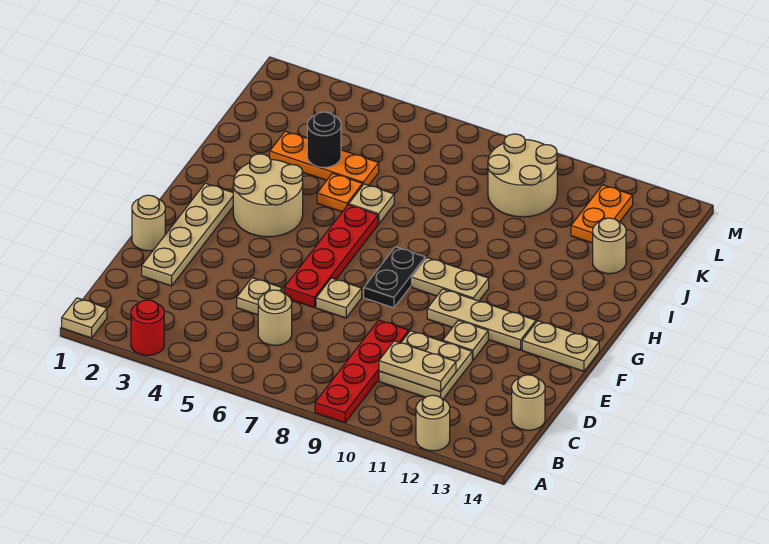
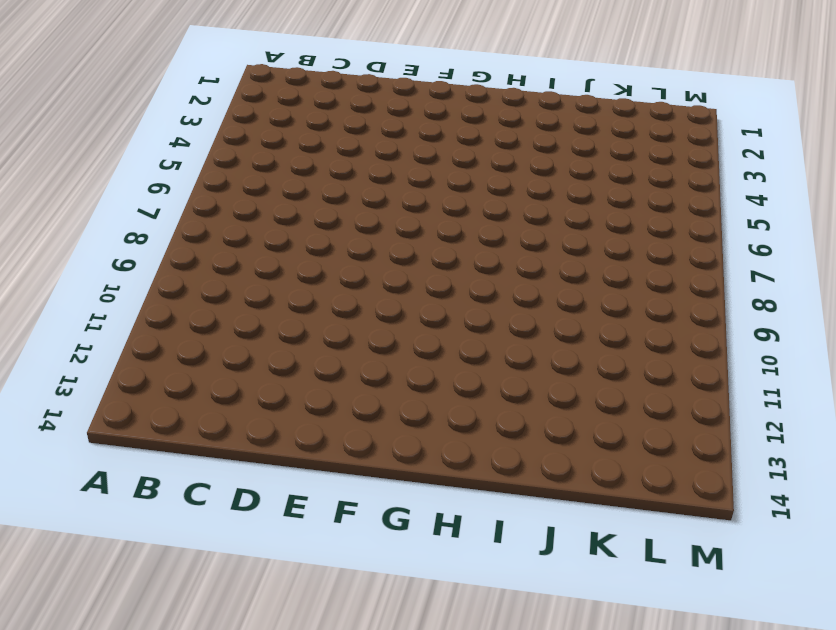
none -> tan 1x1 plate [62,298,107,338]
none -> red 1x1 round brick [131,300,164,355]
none -> red 1x4 plate [315,320,409,423]

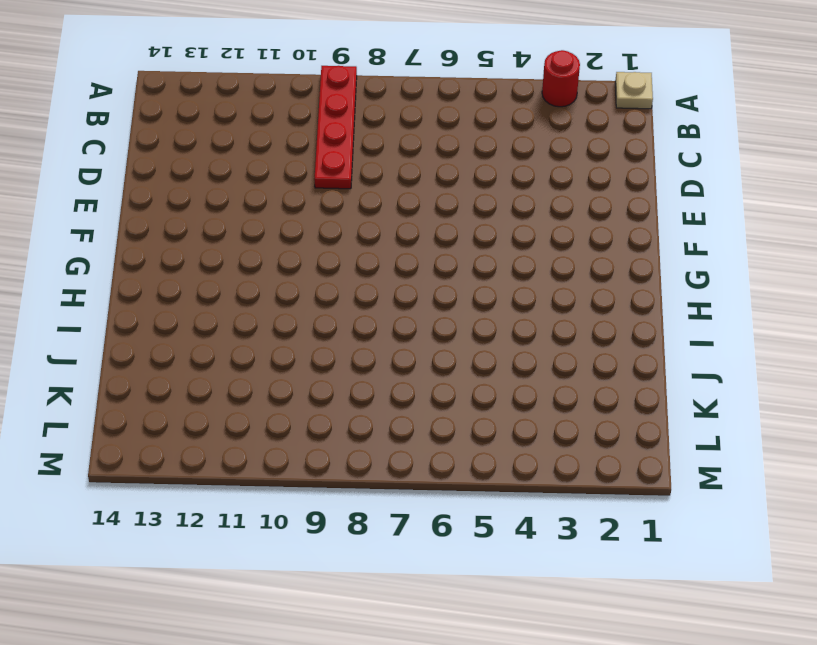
none -> tan 1x1 round brick [416,395,450,451]
none -> tan 1x1 round brick [258,290,292,345]
none -> tan 2x2 plate [379,331,472,399]

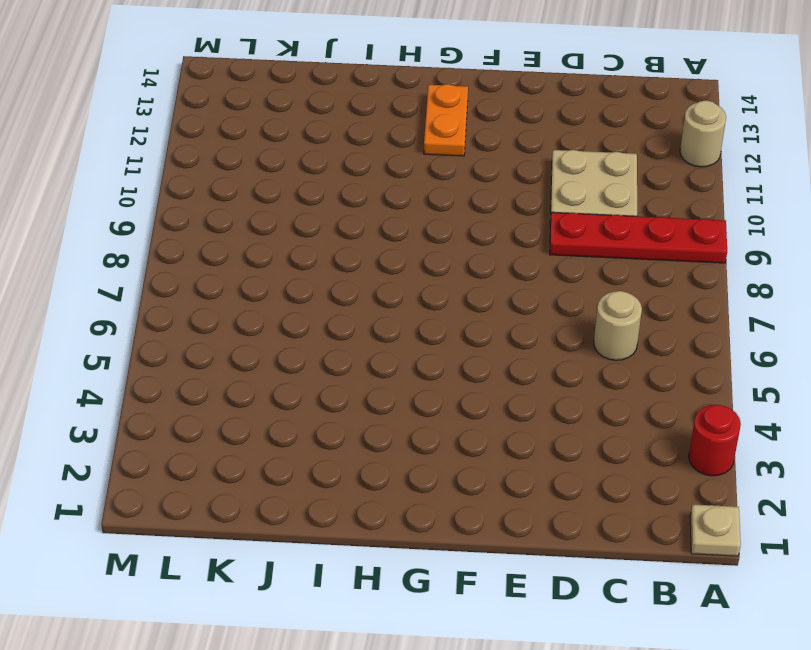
orange 1x2 plate [424,84,468,156] -> orange 1x2 plate turned to [571,185,633,243]
none -> tan 1x1 round brick [512,375,545,430]
none -> tan 1x4 plate [142,183,233,286]
none -> tan 1x1 plate [237,278,282,315]

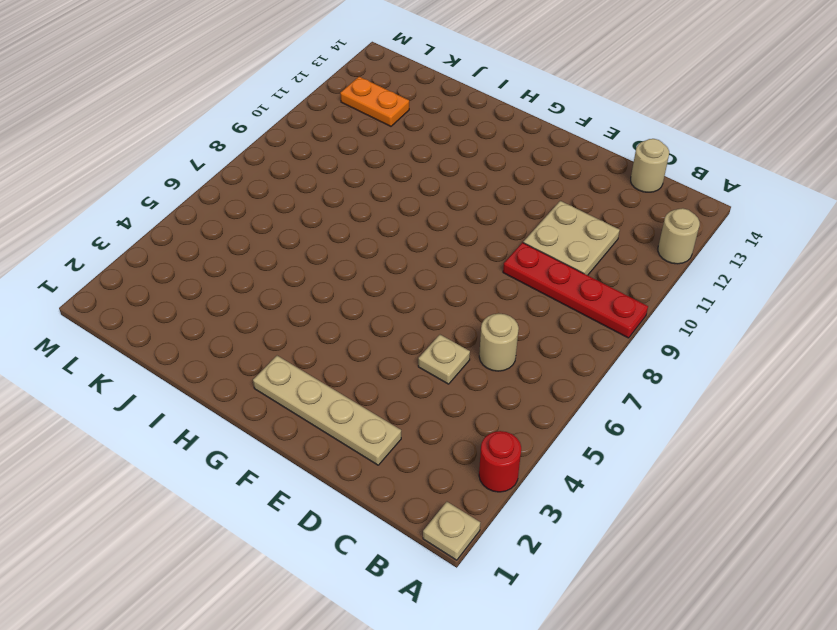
none -> tan 1x1 round brick [132,195,165,251]
none -> red 1x4 plate [284,205,378,308]
none -> tan 1x1 plate [316,278,362,318]

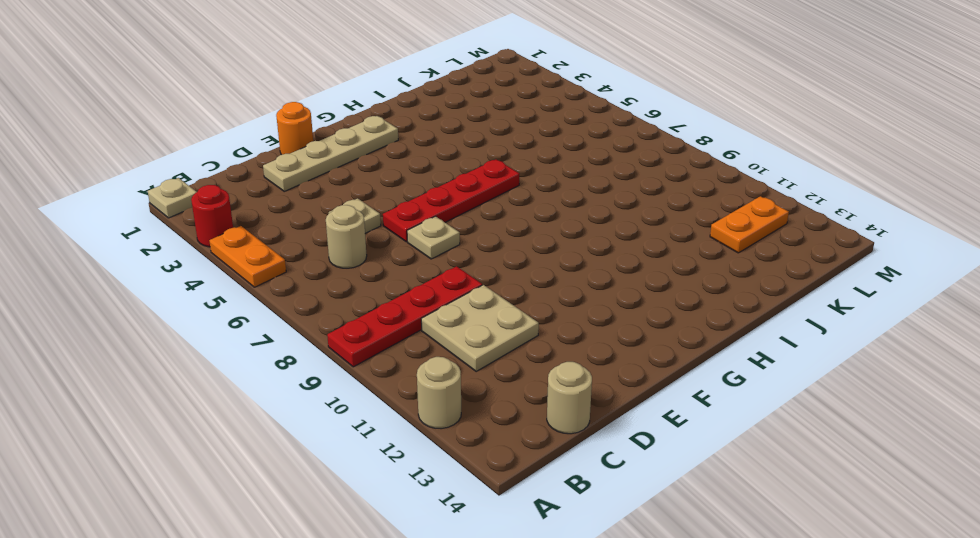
orange 1x2 plate [209,226,286,287] -> none
orange 1x1 round brick [276,102,313,155] -> tan 1x1 round brick [132,195,165,251]
none -> tan 1x1 plate [443,320,488,361]
none -> black 1x2 plate [364,247,425,308]
none -> tan 1x3 plate [427,289,536,350]

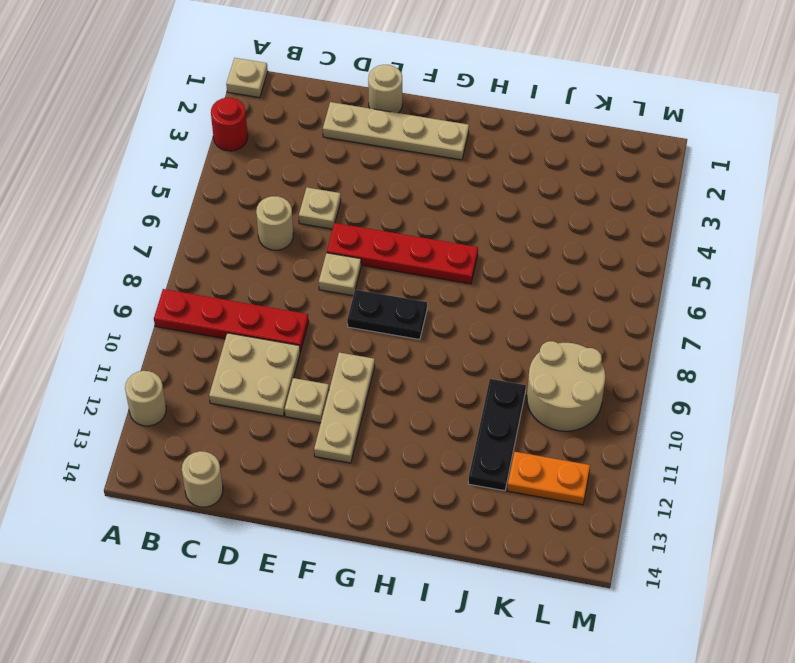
black 1x3 plate [468,379,526,491] -> none
none -> tan 1x2 plate [522,321,599,371]
none -> tan 2x2 round brick [233,154,303,237]
none -> tan 1x2 plate [412,258,489,301]

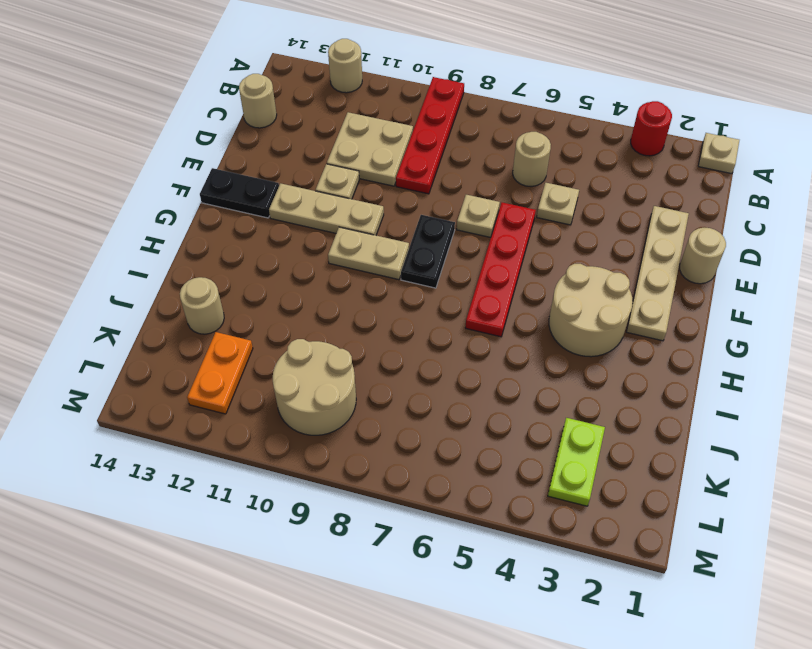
black 1x2 plate [200,168,279,218] -> tan 1x2 plate [522,321,599,371]
lime 1x2 plate [548,418,605,506] -> none
none -> orange 1x1 plate [317,173,363,212]
none -> tan 1x1 plate [349,184,394,224]
none -> orange 1x3 plate [270,131,379,185]

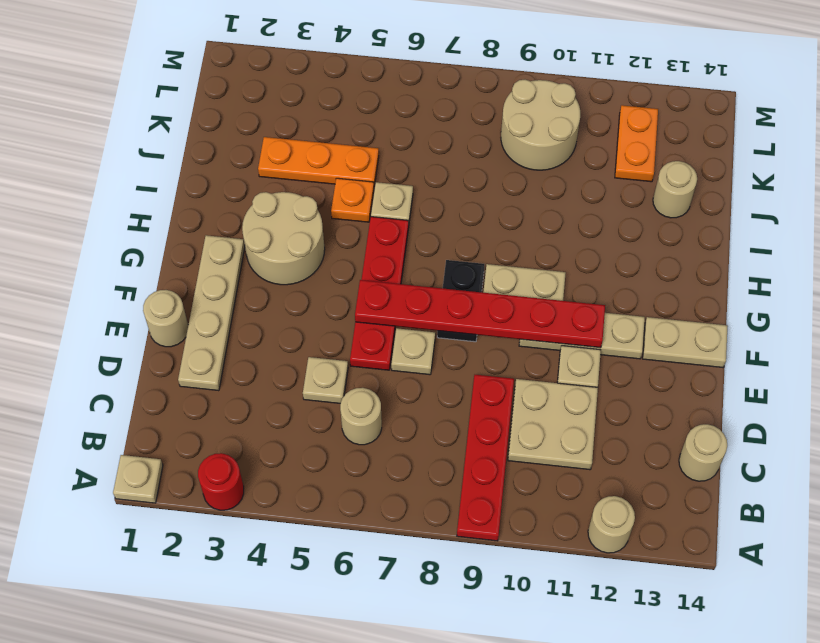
red 1x6 plate [355,280,605,348] -> none
none -> tan 1x2 plate [379,341,456,392]
none -> black 1x1 round brick [307,112,341,167]

